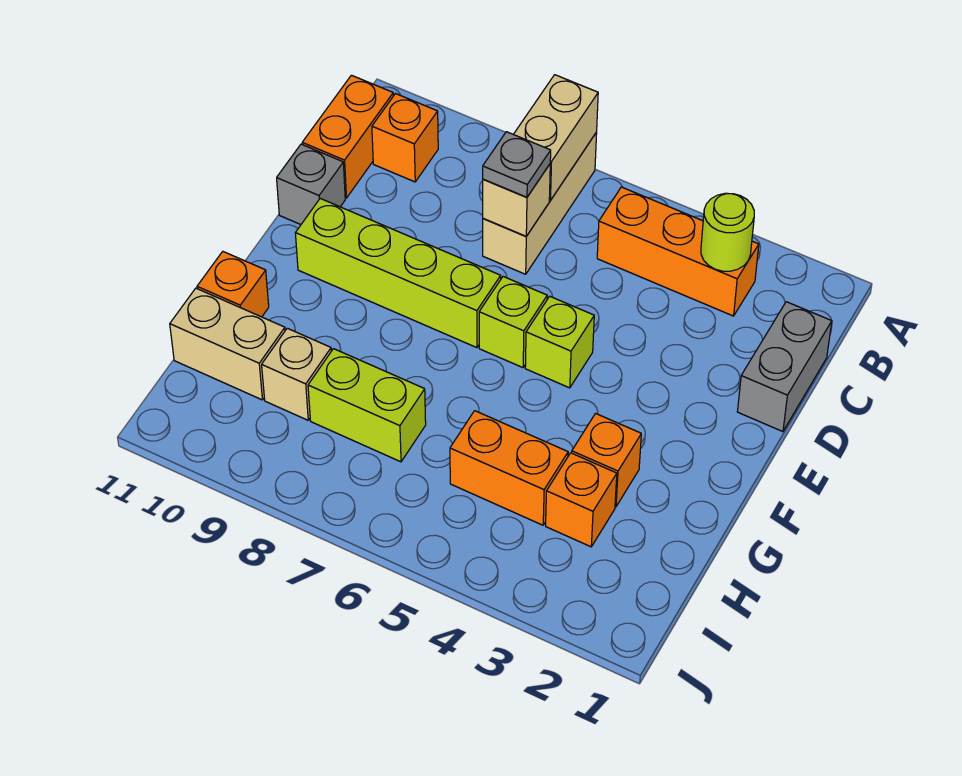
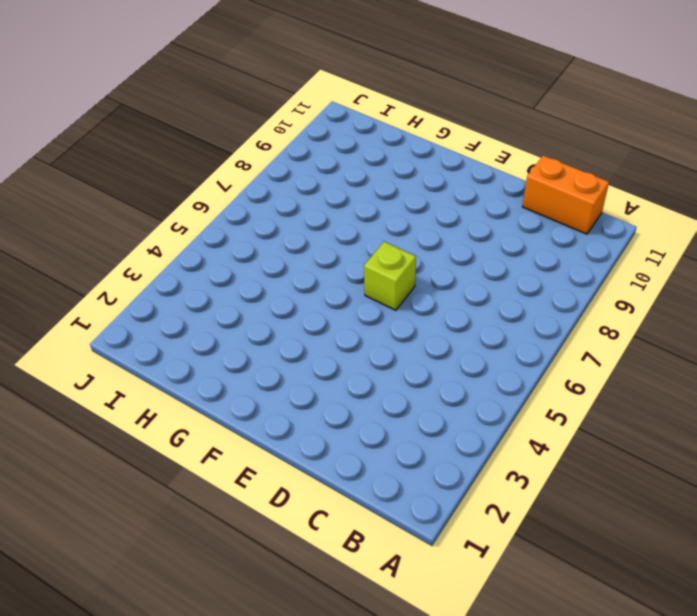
none -> tan 1x3 brick [483,132,597,274]
none -> orange 1x3 brick [597,187,759,316]
none -> orange 1x1 brick [372,94,438,182]

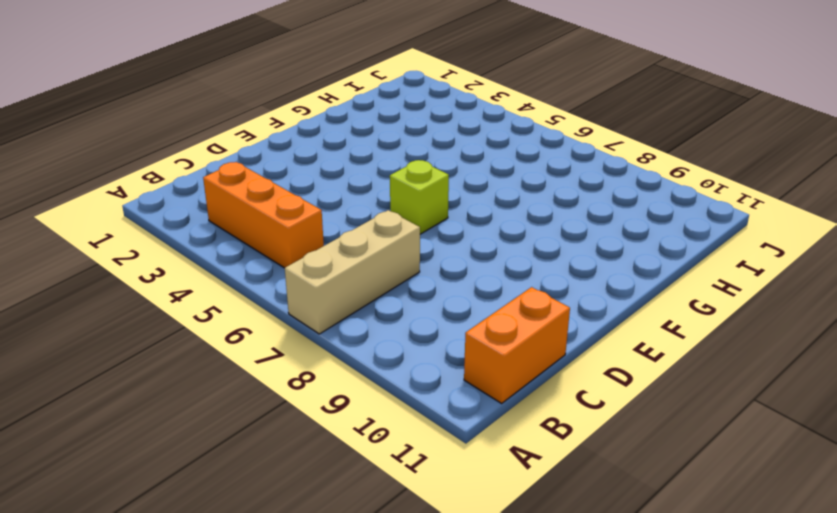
none -> orange 1x1 brick [372,94,438,182]
none -> grey 1x2 brick [737,302,832,432]
none -> grey 1x1 brick [277,144,345,225]

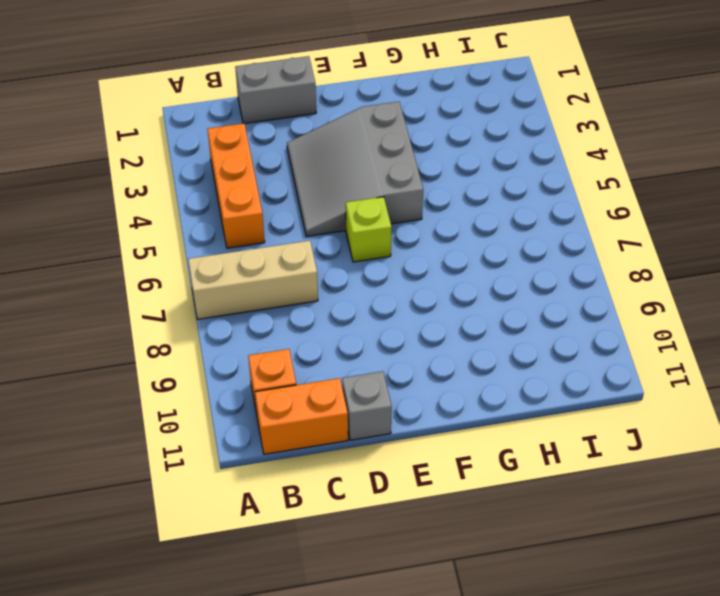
grey 3x3 slope [287,102,423,237] -> lime 1x1 brick [525,296,594,388]
none -> lime 1x4 brick [295,199,501,348]
none -> orange 1x1 brick [572,414,641,507]
none -> orange 1x1 brick [197,252,269,317]

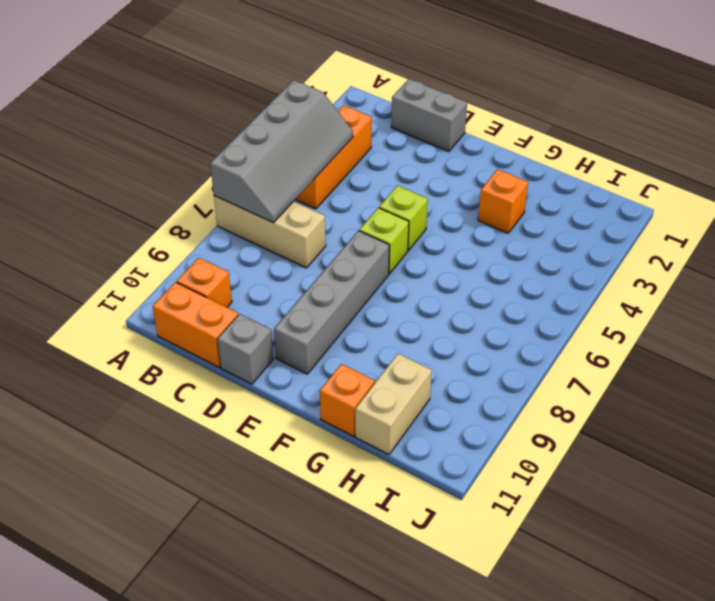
grey 2x4 slope [210,80,353,223] -> tan 1x2 brick [514,75,598,200]
grey 1x4 brick [274,231,389,374] -> lime 1x4 brick [295,199,501,348]
none -> orange 1x1 brick [546,453,617,547]
none -> orange 1x2 brick [450,411,568,525]
none -> lime 1x2 brick [308,349,426,462]

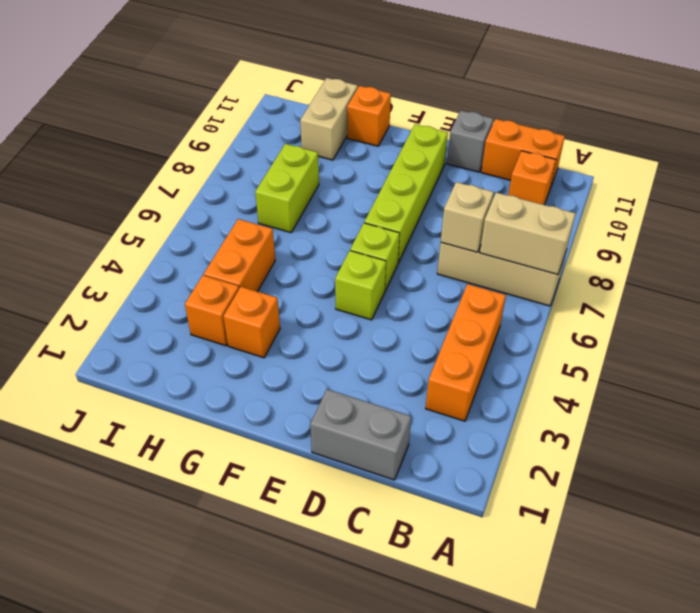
none -> tan 1x1 brick [262,328,331,420]
none -> lime 1x1 round brick [701,193,754,271]
none -> grey 1x1 plate [483,132,551,197]

